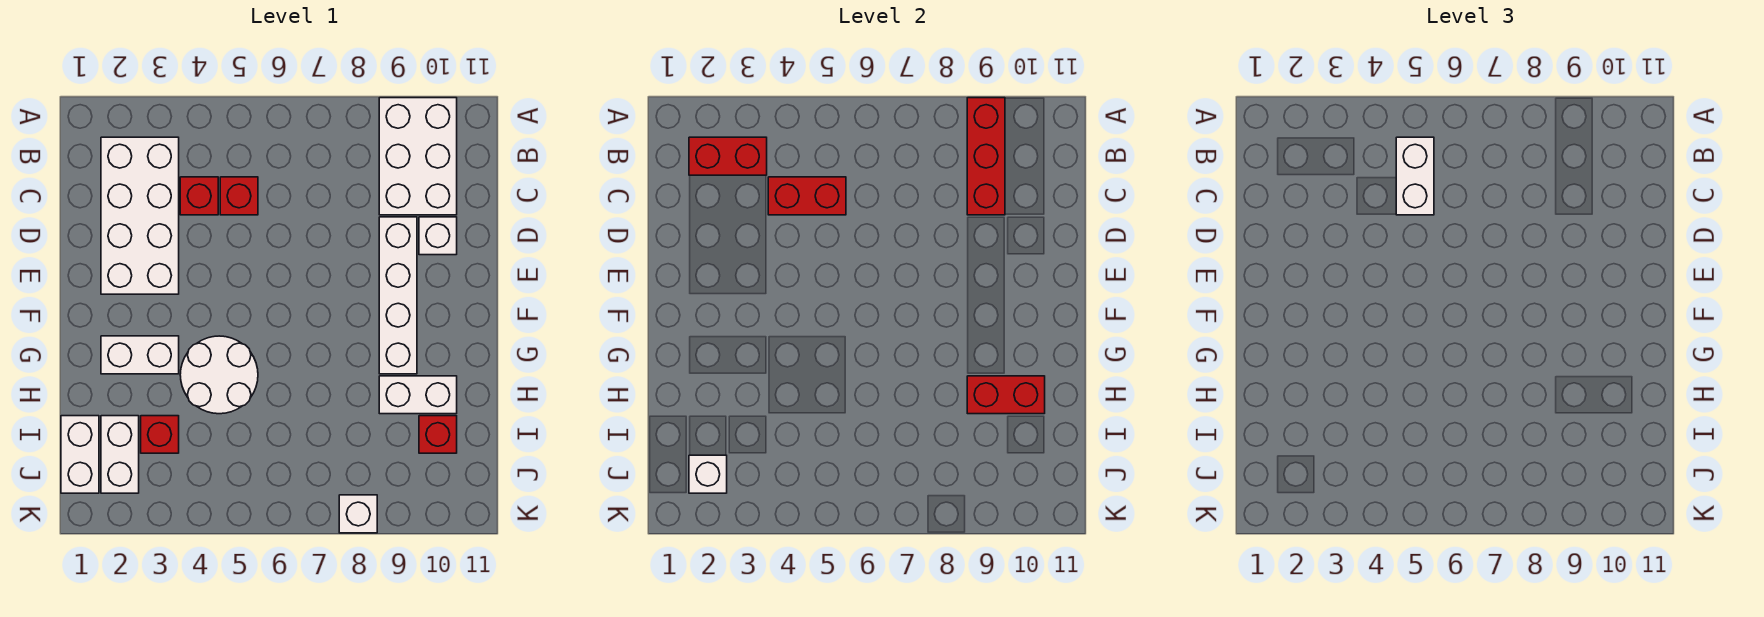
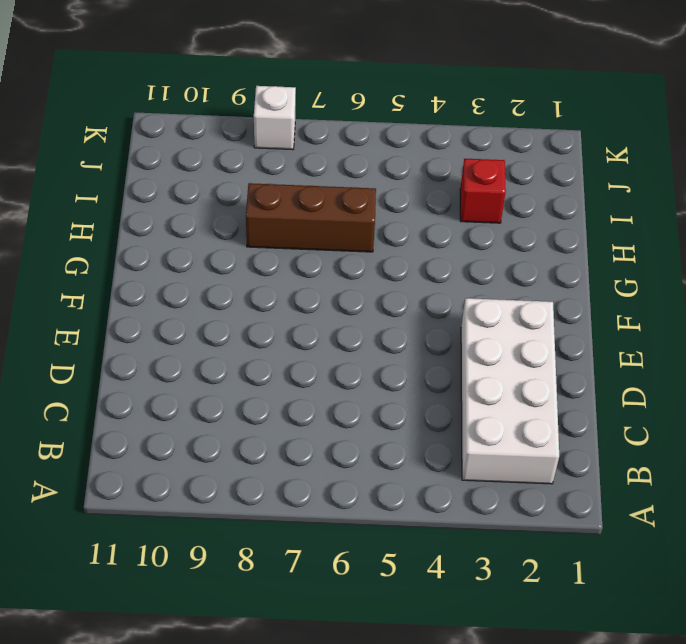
brown 1x3 brick [246,183,376,252] -> none
none -> white 2x3 brick [379,98,457,215]
none -> red 1x1 brick [180,177,218,215]
none -> red 1x1 brick [220,177,258,215]

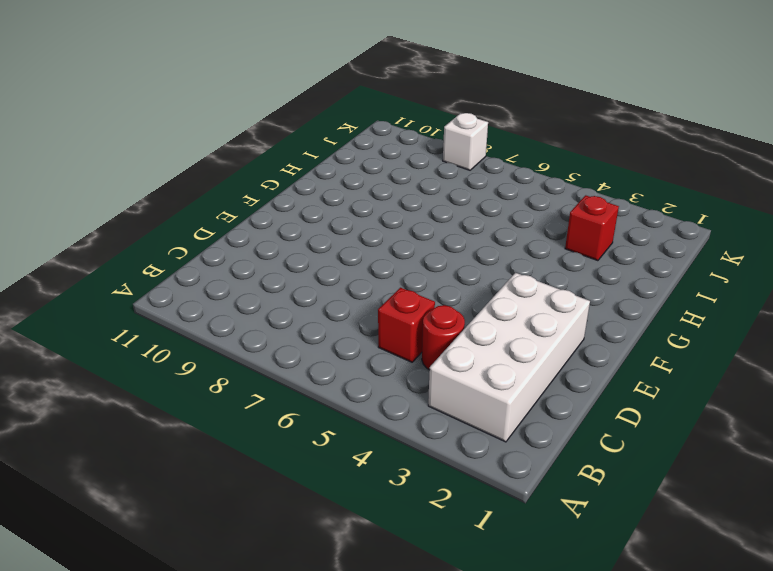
red 1x1 round brick [422,305,465,370] -> red 1x1 brick [180,177,218,215]
none -> white 2x3 brick [379,98,457,215]
none -> white 1x4 brick [379,217,417,374]
none -> white 1x1 brick [419,217,457,255]

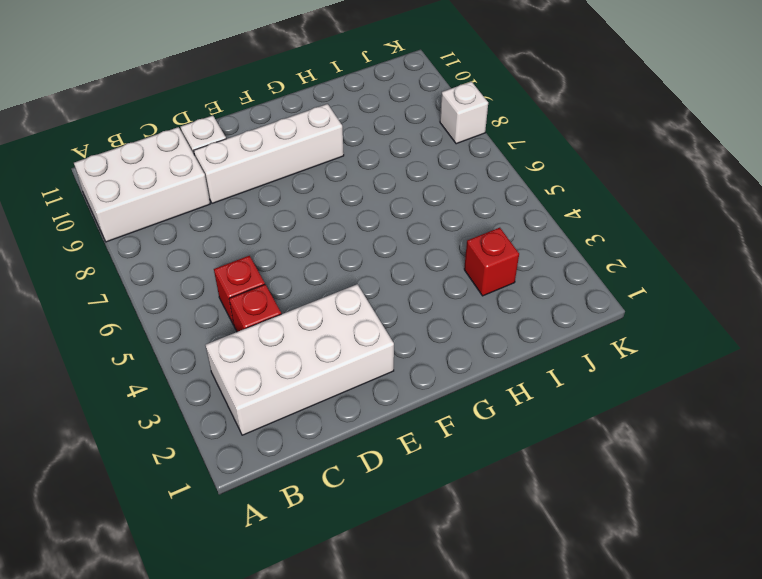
none -> white 1x2 brick [101,336,179,374]
none -> white 2x2 round brick [180,336,258,414]
none -> white 1x2 brick [379,376,457,414]

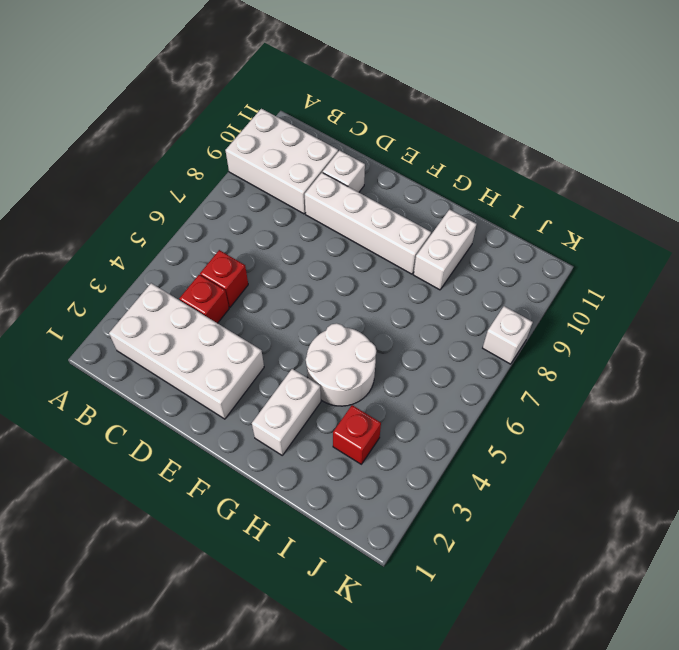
none -> white 1x2 brick [61,416,99,493]
none -> white 1x2 brick [101,416,139,493]
none -> red 1x1 brick [419,416,457,453]

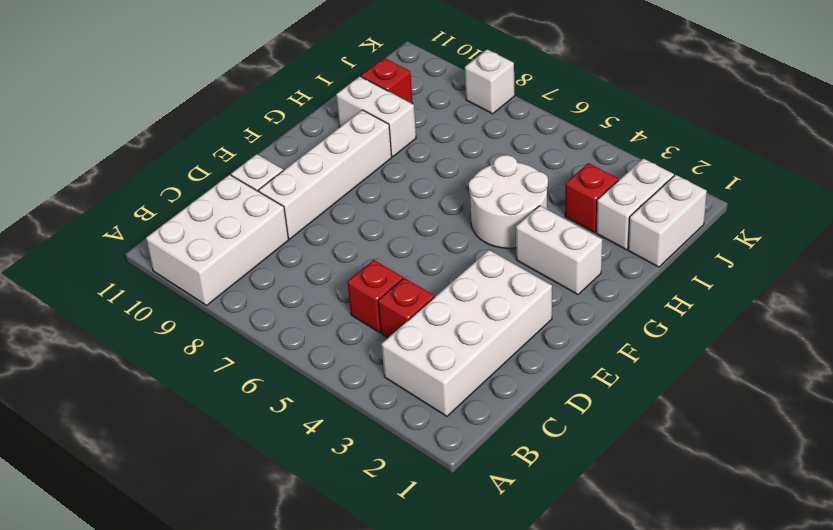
none -> red 1x3 brick [967,98,1005,215]
none -> red 1x2 brick [689,137,767,175]
none -> red 1x2 brick [768,177,846,215]

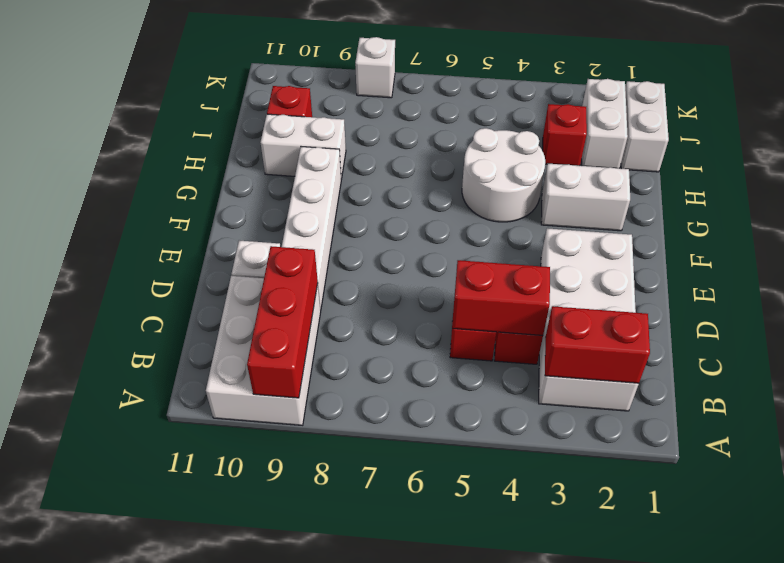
none -> red 1x2 brick [967,376,1045,414]
none -> white 1x1 brick [689,455,727,493]
none -> white 1x2 brick [1396,137,1434,215]

